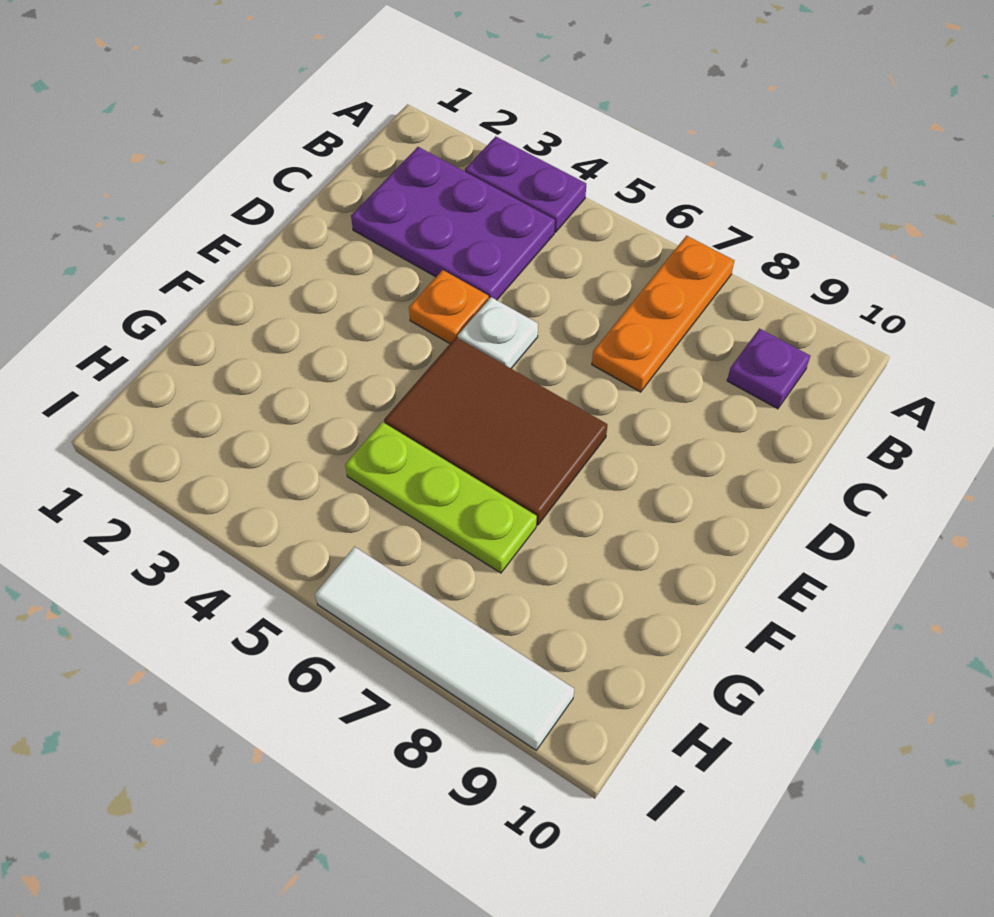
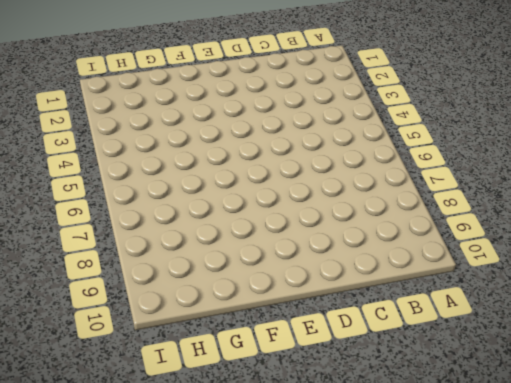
none -> purple 1x2 plate [465,136,586,232]
none -> orange 1x3 plate [592,236,734,392]

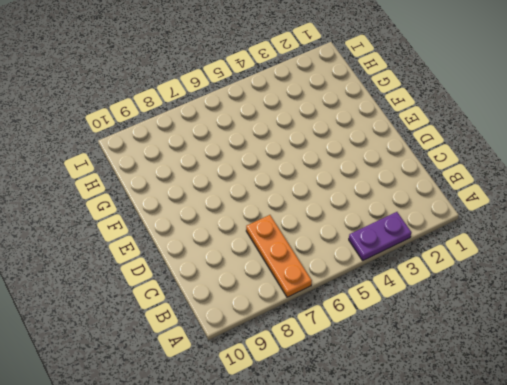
none -> purple 2x3 plate [351,147,555,300]
none -> purple 1x1 plate [727,329,810,409]

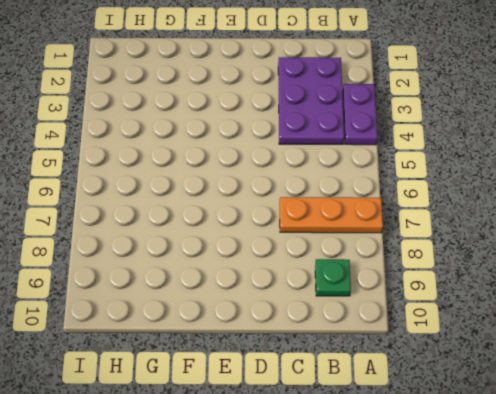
green 1x1 plate [315,259,351,296] -> purple 1x1 plate [727,329,810,409]
none -> orange 1x1 plate [409,270,489,344]
none -> white 1x1 plate [458,297,538,368]

